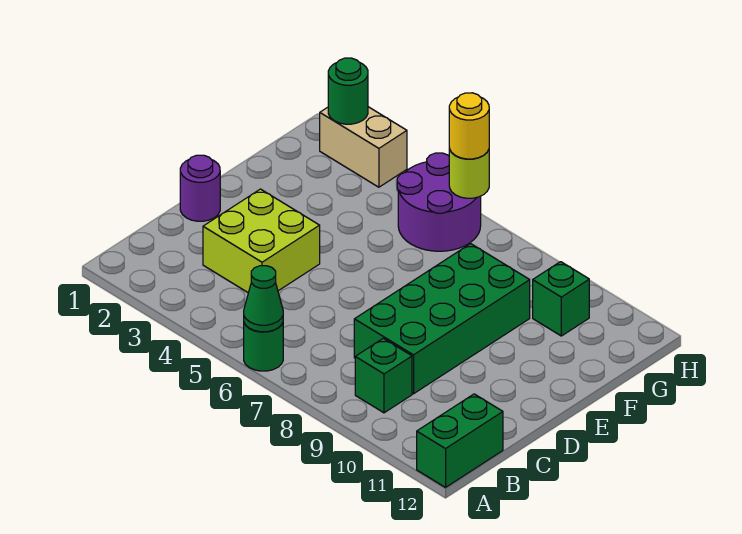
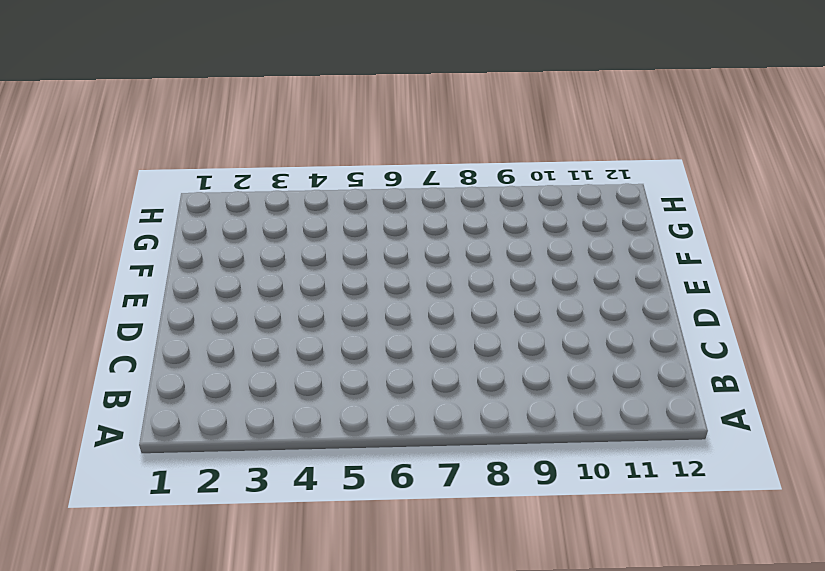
none -> green 1x1 round brick [244,323,283,371]
none -> green 1x2 brick [417,394,503,487]
none -> green 1x1 brick [355,338,412,413]

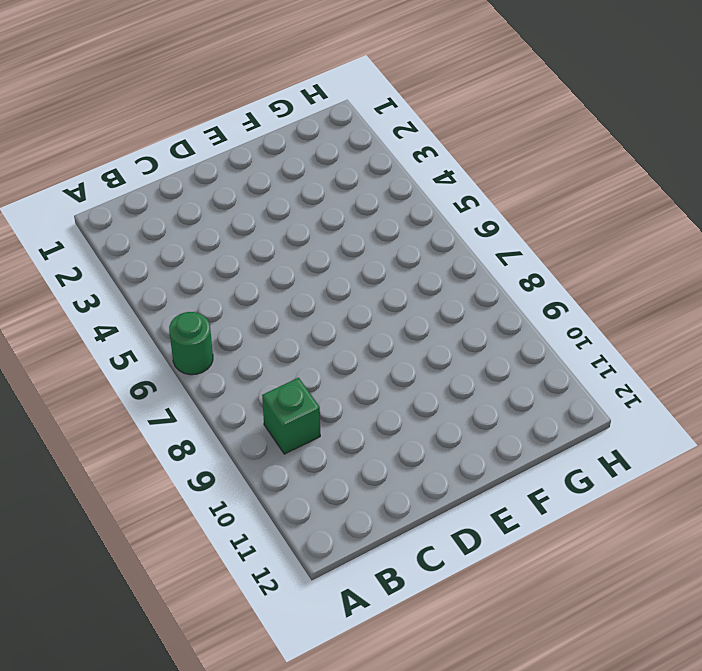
none -> green 1x2 brick [417,394,503,487]
none -> lime 2x2 brick [203,189,320,293]
none -> green 2x4 brick [354,244,530,394]

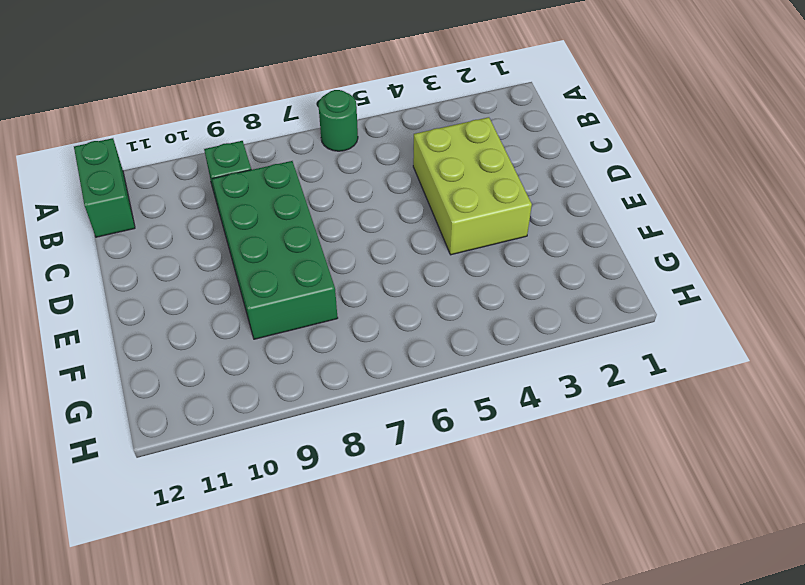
lime 2x3 brick [413,117,532,255] -> lime 2x2 brick [203,189,320,293]
none -> purple 1x1 round brick [180,155,220,221]
none -> purple 2x2 round brick [397,153,481,251]
none -> green 1x1 brick [533,262,589,336]

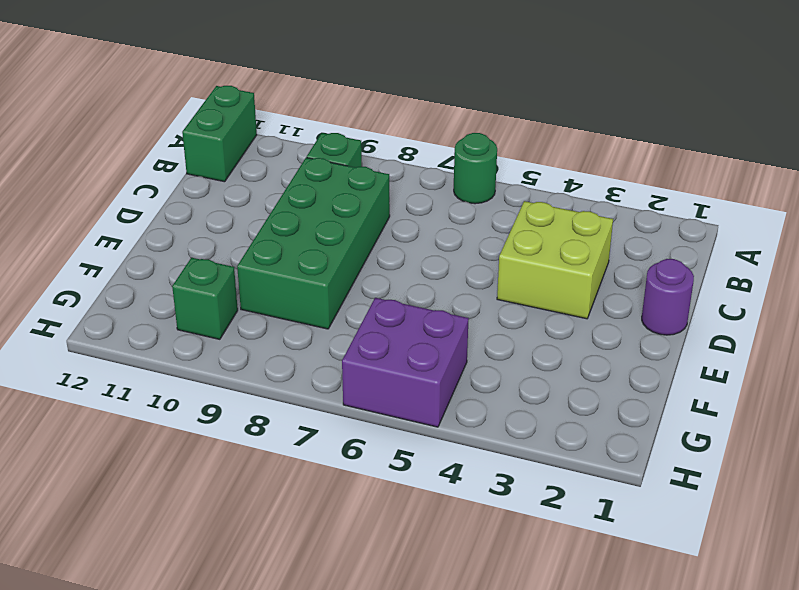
purple 2x2 brick [342,298,469,427] -> purple 2x2 round brick [397,153,481,251]
none -> tan 1x2 brick [320,107,407,187]
none -> green 1x1 cone [244,266,283,332]
none -> green 1x1 round brick [328,58,368,124]

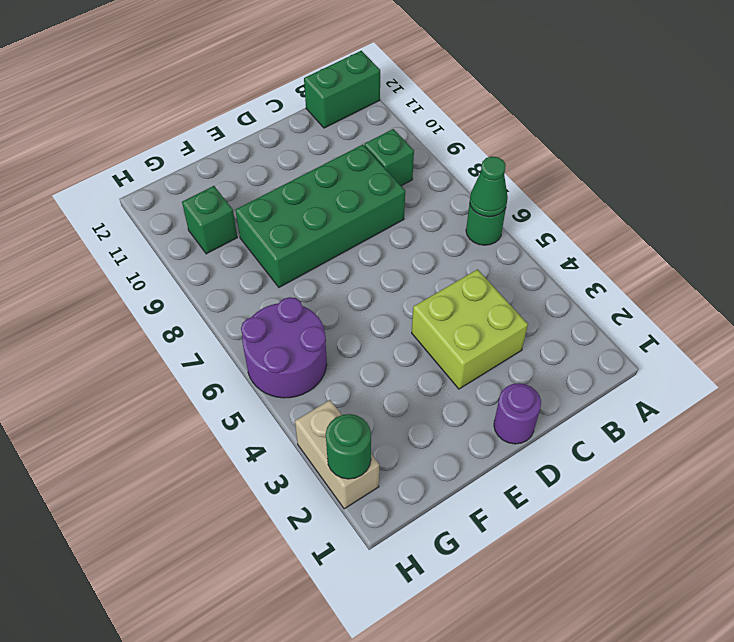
none -> lime 1x1 round brick [449,148,489,198]
none -> yellow 1x1 round brick [449,93,489,159]

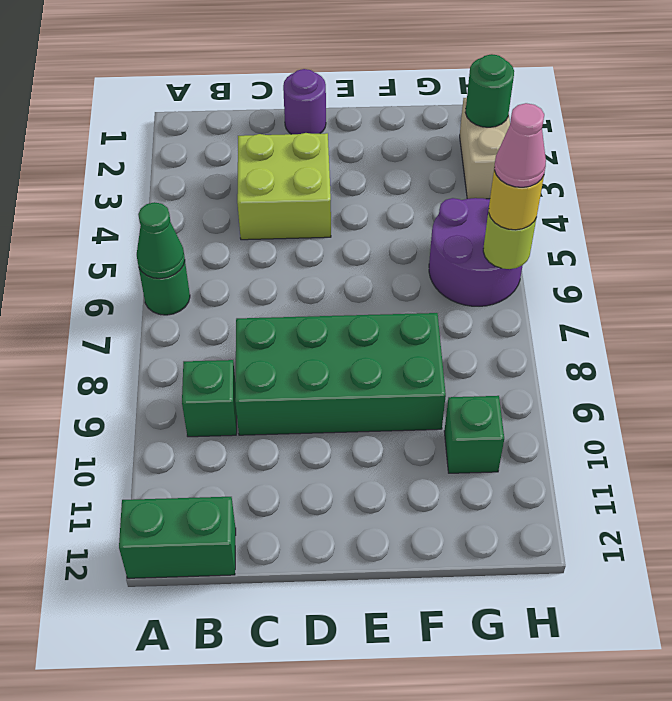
pink 1x1 cone [494,103,546,187] -> none

